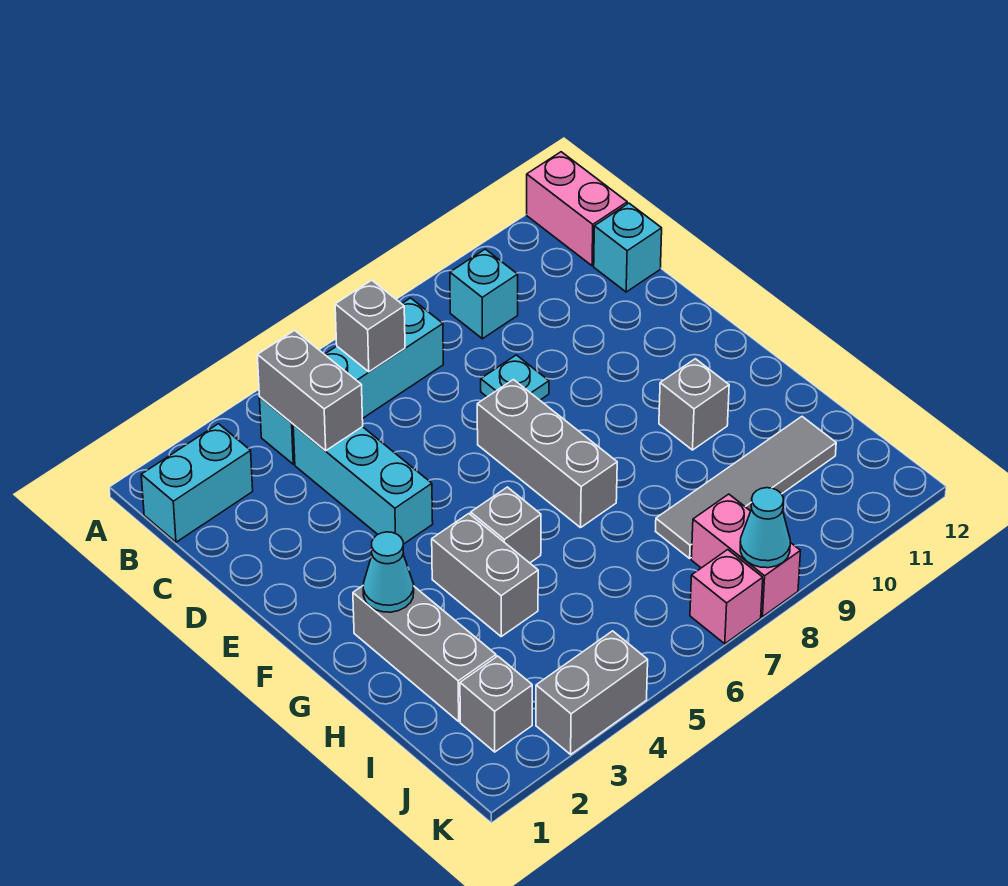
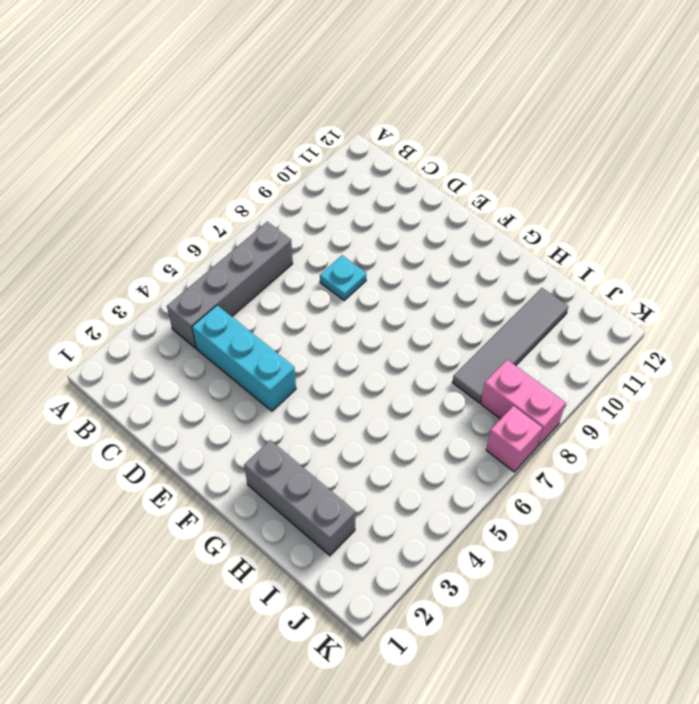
grey 1x4 brick [167,222,293,348] -> cyan 1x4 brick [259,298,443,464]
none -> pink 1x2 brick [526,152,627,266]
none -> cyan 1x2 brick [141,424,253,542]
none -> cyan 1x1 brick [450,249,518,339]

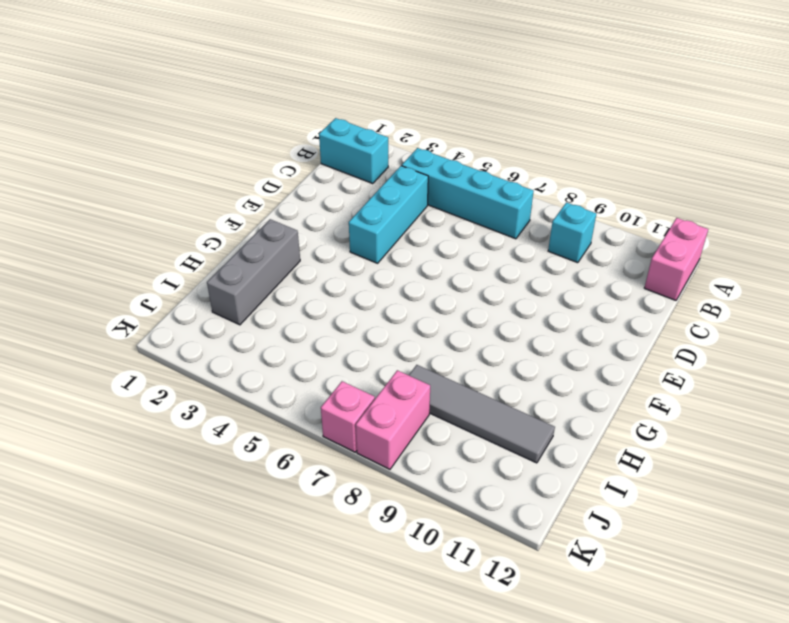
none -> cyan 1x1 brick [594,203,662,292]
none -> cyan 1x1 plate [481,355,549,400]
none -> grey 1x3 brick [477,380,617,528]

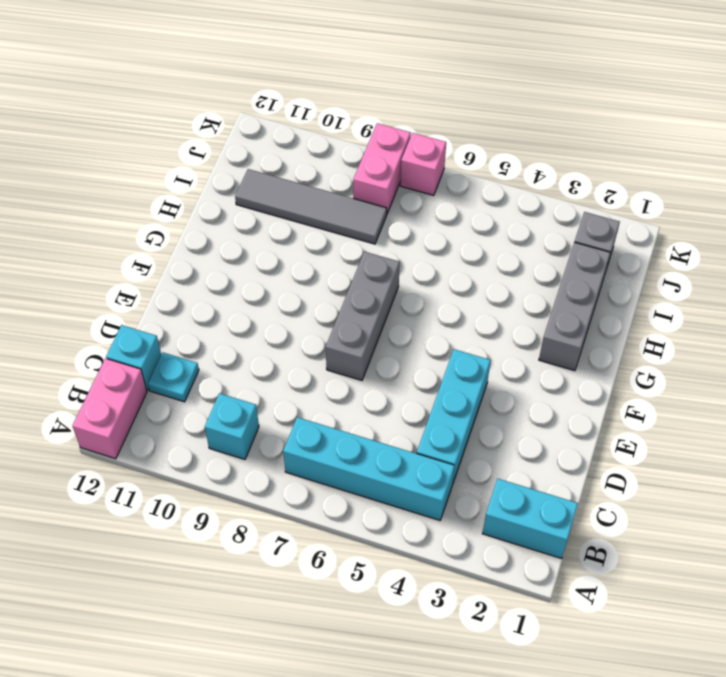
cyan 1x1 plate [148,352,199,402] -> cyan 1x1 plate moved to [481,355,549,400]
none -> grey 1x2 brick [432,514,538,636]
none -> grey 1x1 brick [471,487,541,563]
none -> grey 1x1 brick [659,359,729,450]

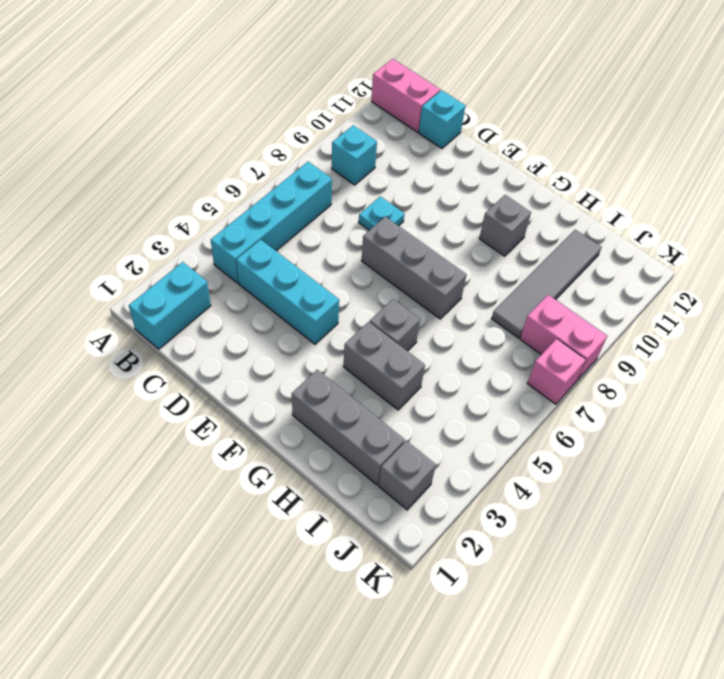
none -> grey 1x2 brick [536,631,648,754]
none -> grey 1x2 brick [257,330,363,451]
none -> grey 1x1 brick [335,280,405,372]

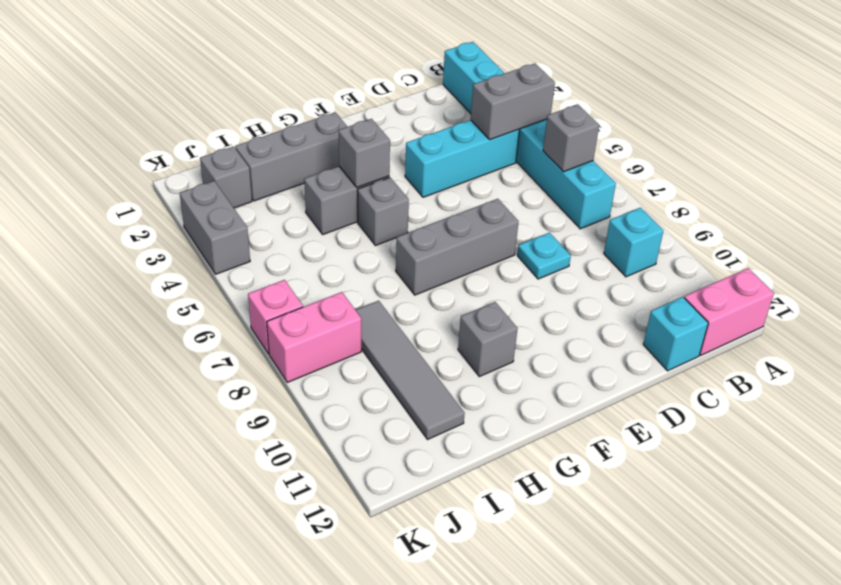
grey 1x1 brick [338,119,390,187] -> none
none -> cyan 1x1 cone [363,532,414,612]
none -> cyan 1x1 cone [740,488,790,568]

